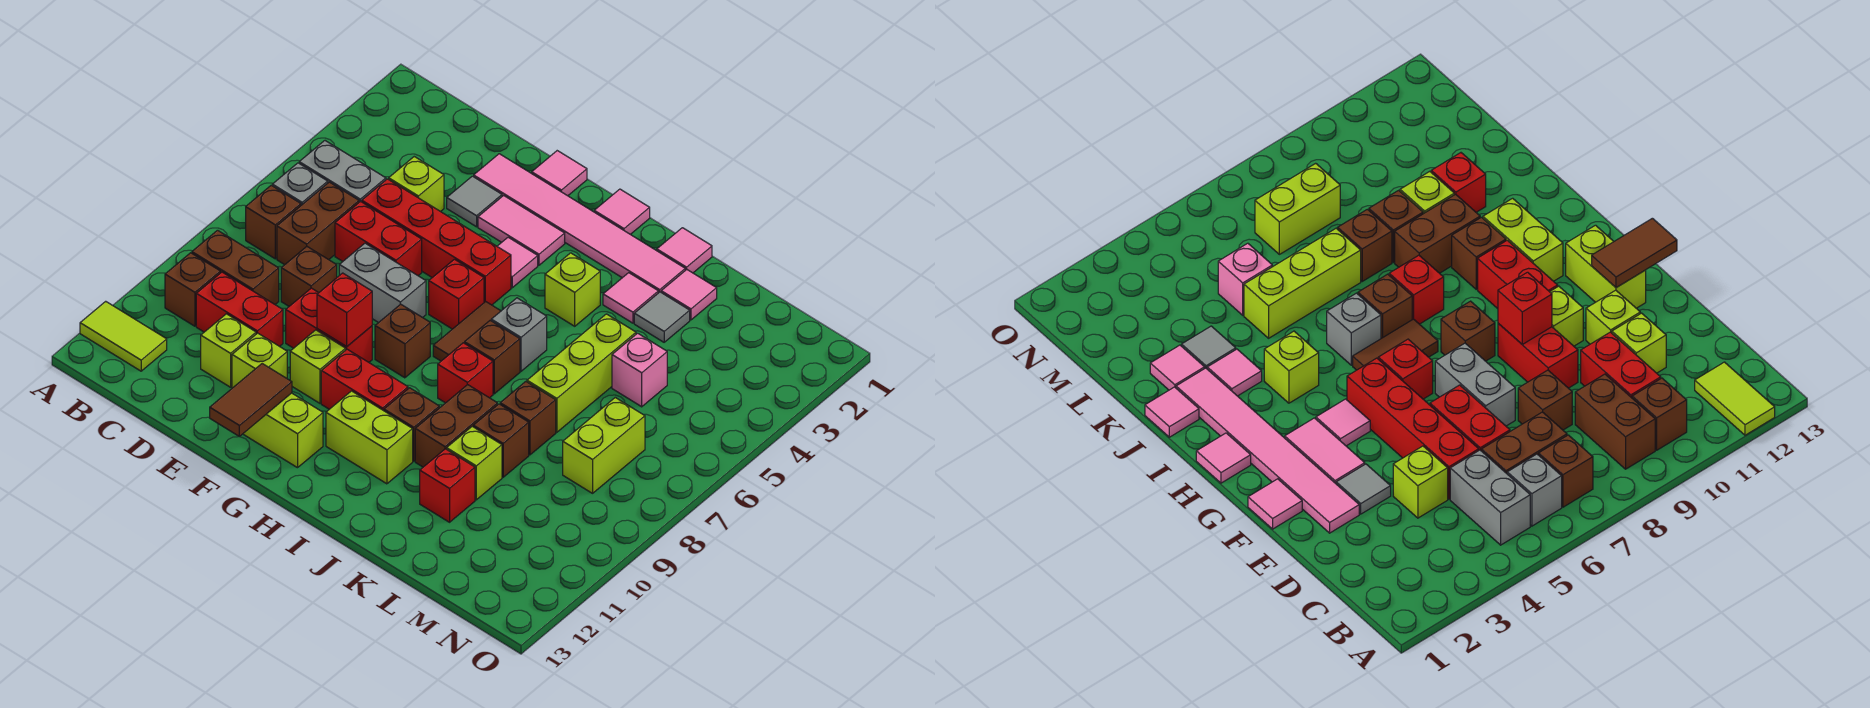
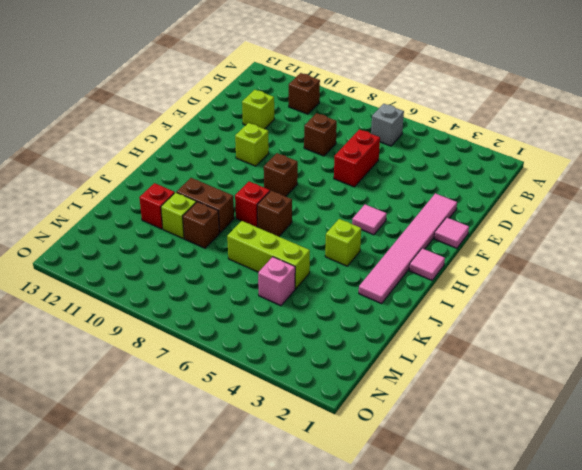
none -> lime 1x2 tile [80,301,167,371]
none -> grey 1x2 brick [299,141,386,202]
none -> brown 1x1 brick [246,185,301,259]
none -> brown 1x2 brick [192,230,279,304]

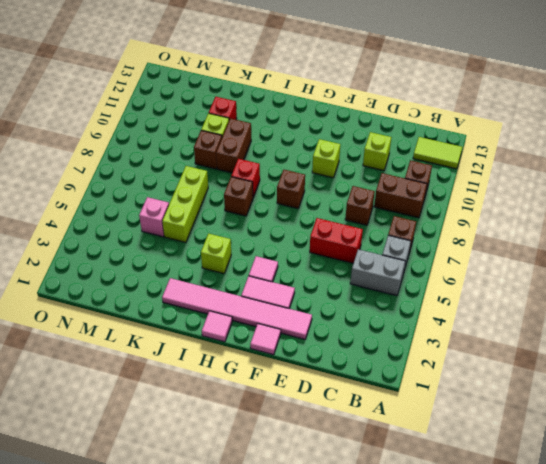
none -> brown 1x2 brick [277,182,359,265]
none -> red 1x2 brick [196,272,283,347]
none -> lime 1x1 brick [389,157,444,212]
none -> red 1x4 brick [362,179,511,305]

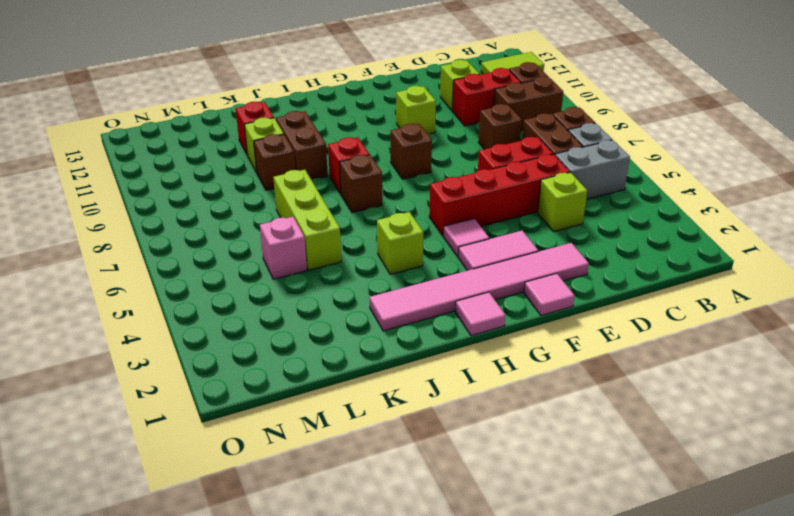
none -> grey 1x1 tile [447,176,502,227]
none -> grey 1x2 brick [339,243,426,323]
none -> red 1x2 brick [286,288,372,362]
none -> lime 1x1 brick [232,333,287,388]

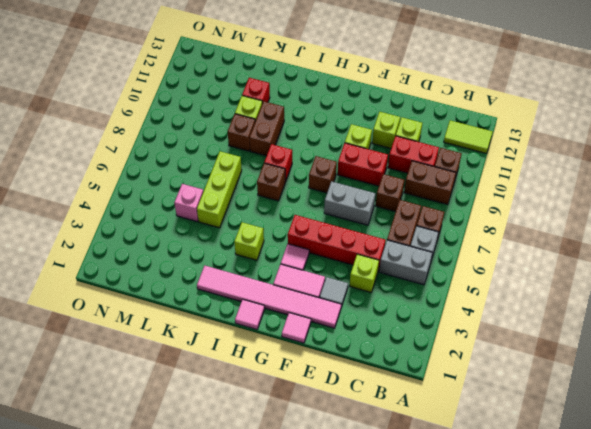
none -> red 1x2 brick [335,201,422,276]
none -> lime 1x2 brick [243,393,323,468]
none -> red 1x1 brick [429,259,484,329]
none -> red 1x2 brick [321,349,408,411]

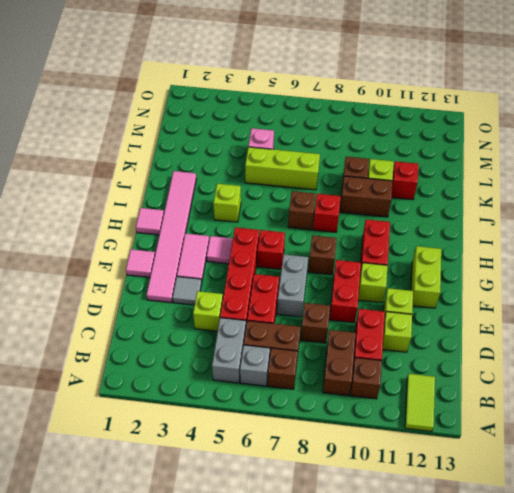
none -> brown 1x2 tile [433,301,501,361]
none -> lime 1x2 brick [326,391,413,484]
none -> grey 1x1 brick [491,298,547,371]
none -> brown 1x1 brick [384,388,439,461]

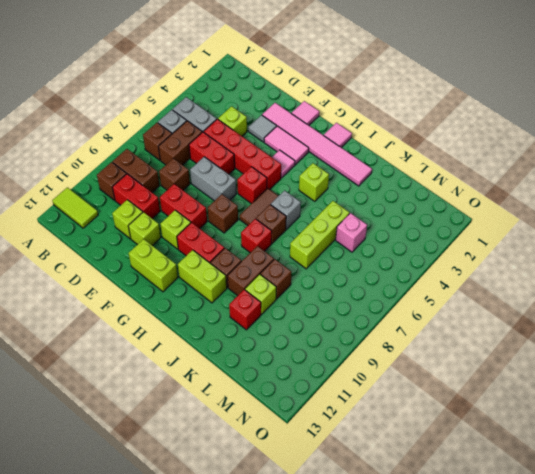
none -> pink 1x1 tile [657,228,712,273]
none -> pink 1x1 tile [603,273,658,323]
none -> pink 1x1 tile [661,270,717,320]
none -> grey 1x1 tile [634,292,690,342]

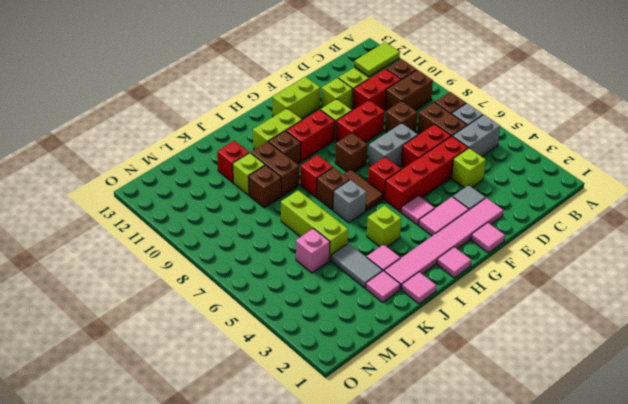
grey 1x2 tile [331,243,383,288] -> grey 1x1 tile [634,292,690,342]
none -> brown 1x1 brick [500,382,556,455]
none -> lime 1x2 brick [563,398,645,493]
none -> red 1x1 brick [317,273,372,347]
none -> brown 1x2 tile [210,364,292,437]

